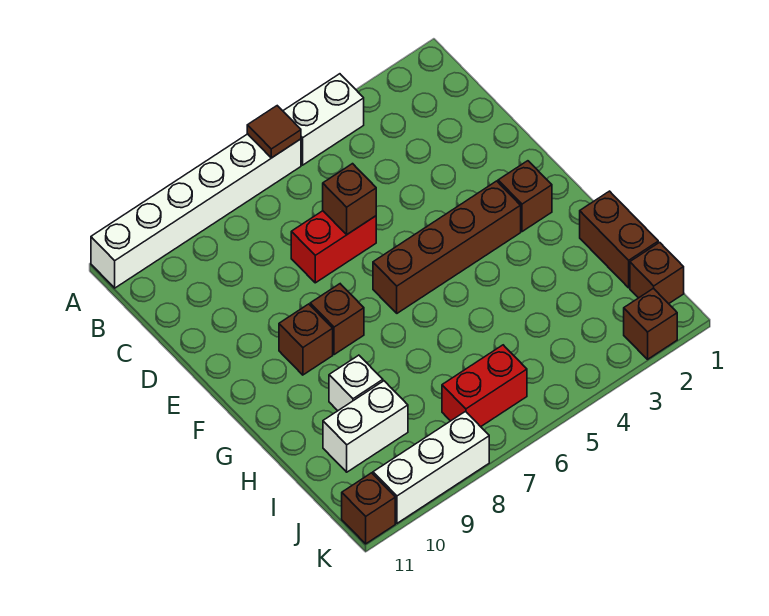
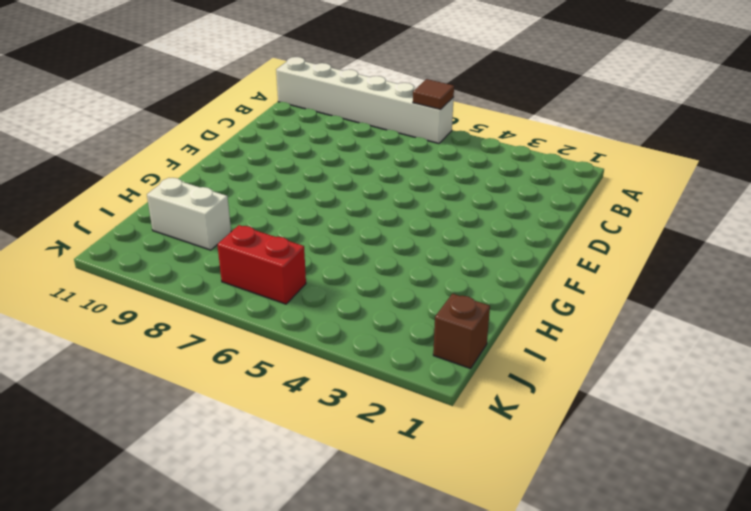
none -> white 1x2 brick [283,74,364,165]
none -> red 1x2 brick [291,211,376,283]
none -> brown 1x1 brick [498,161,552,232]

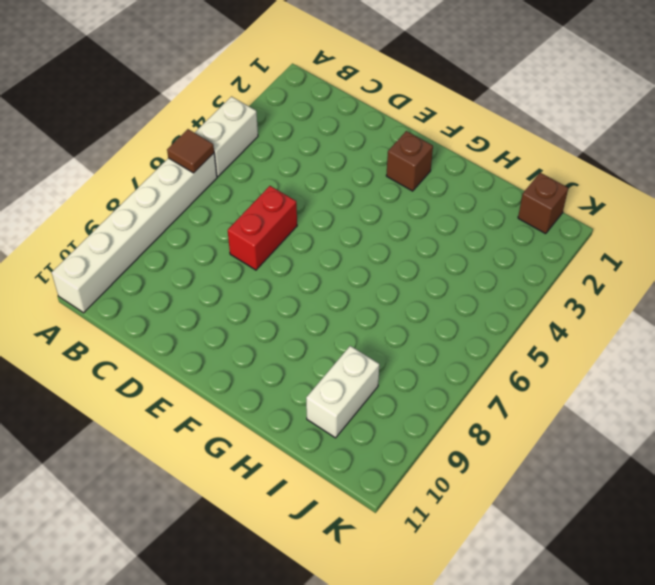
none -> brown 1x4 brick [373,181,521,313]
none -> brown 1x1 brick [310,284,364,355]
none -> brown 1x1 brick [279,304,333,375]

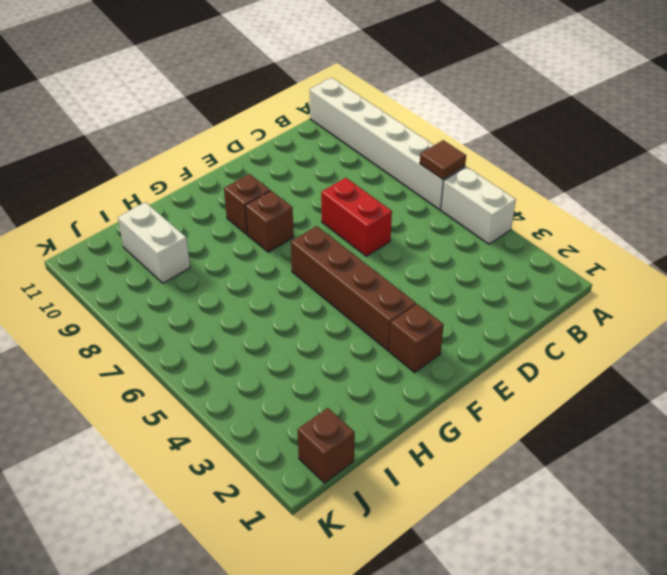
none -> brown 1x2 brick [580,191,658,288]
none -> white 1x1 brick [329,355,383,411]
none -> red 1x2 brick [442,345,527,427]

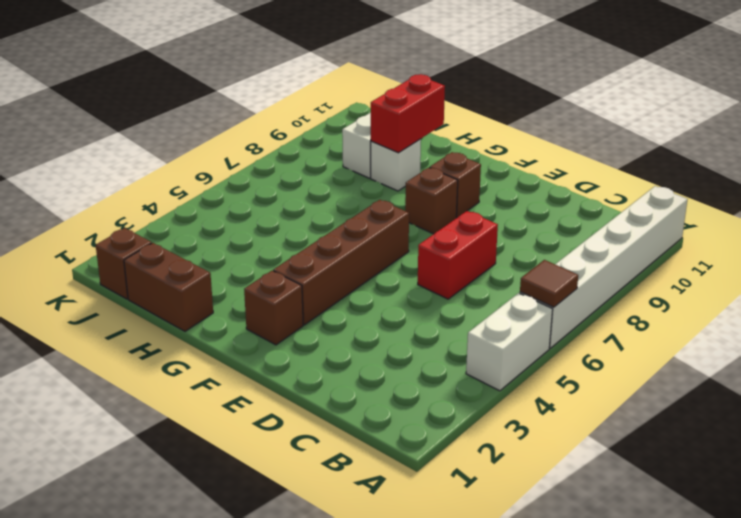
red 1x2 brick [371,74,445,153] -> red 1x2 brick moved to [442,345,527,427]
none -> brown 1x1 brick [624,288,677,359]
none -> white 1x3 brick [373,412,489,523]
none -> brown 1x1 brick [342,473,395,544]

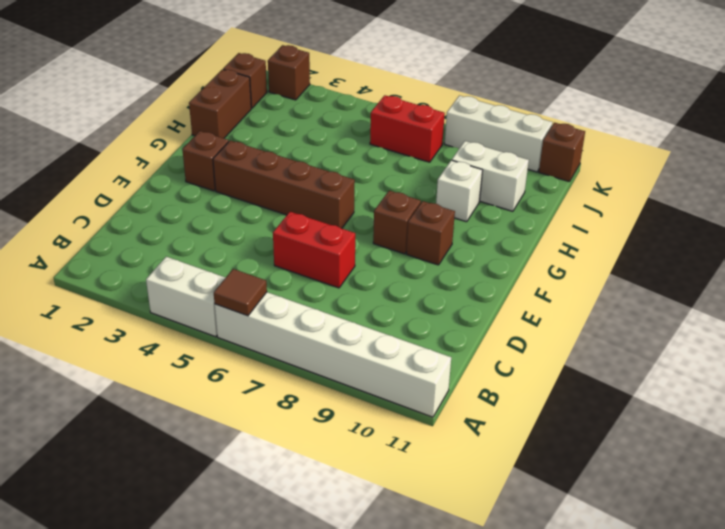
none -> brown 1x1 brick [323,164,376,234]

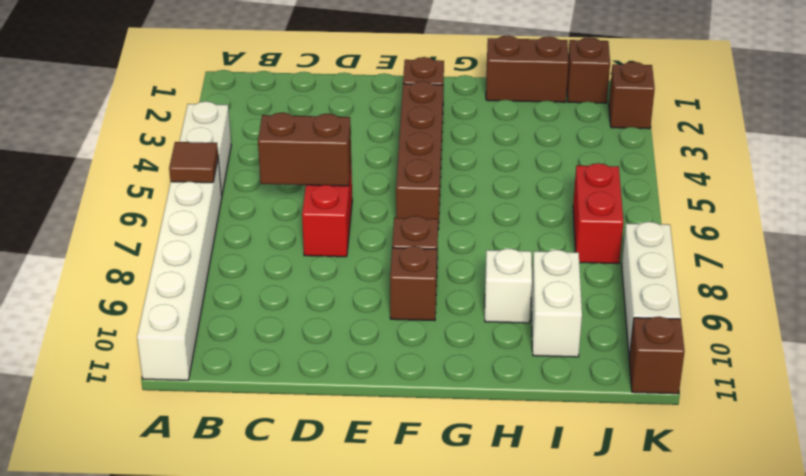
brown 1x2 brick [258,113,351,186] -> brown 1x1 brick [323,164,376,234]

